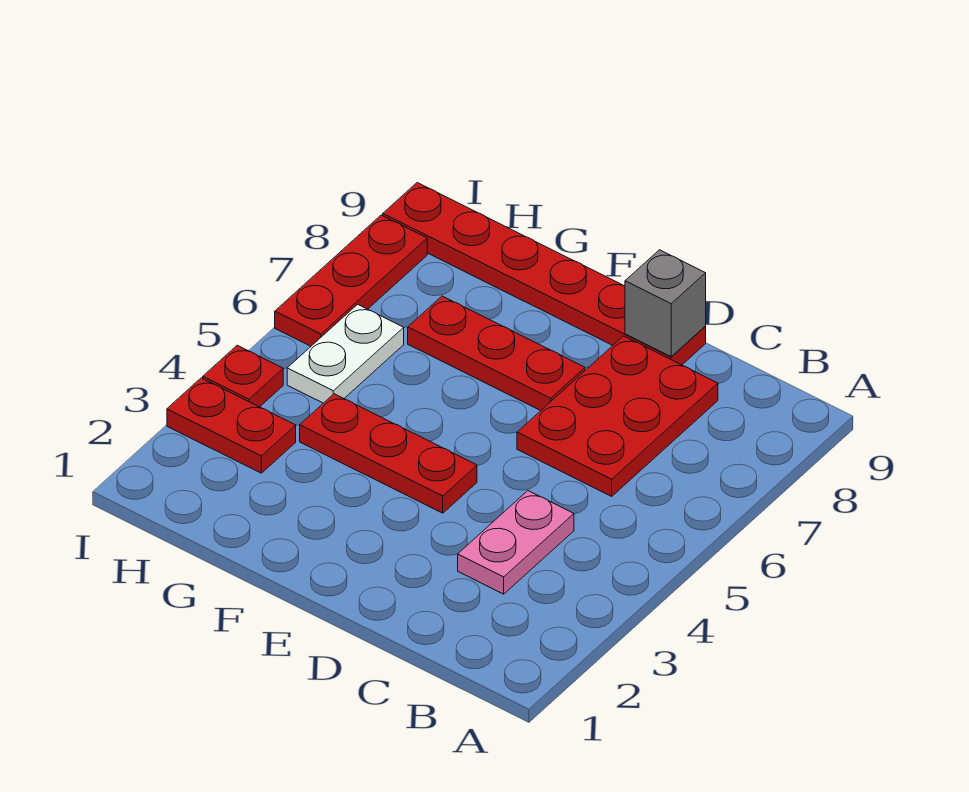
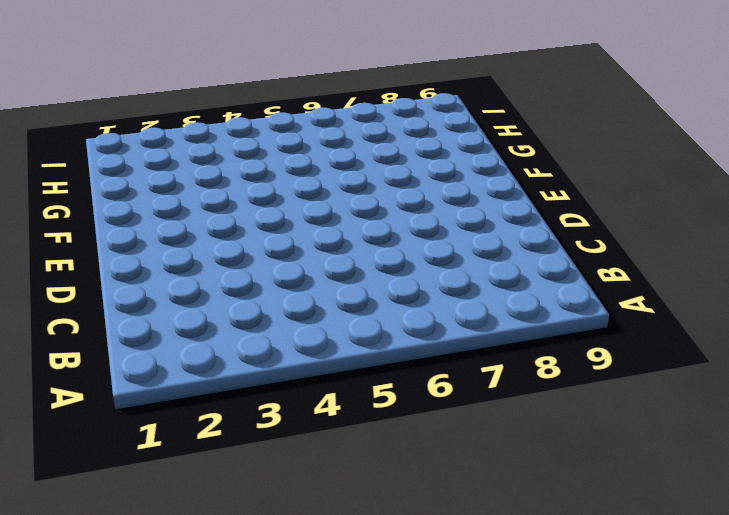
none -> pink 1x2 plate [458,491,574,594]
none -> red 2x3 plate [517,336,718,496]

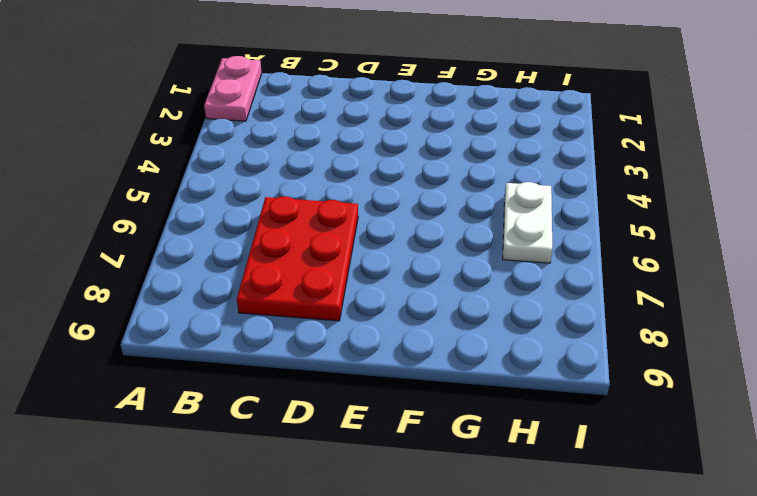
pink 1x2 plate [204,56,262,121] -> pink 1x2 plate moved to [458,491,574,594]
none -> red 1x6 plate [383,183,706,365]
none -> red 1x3 plate [300,394,477,513]

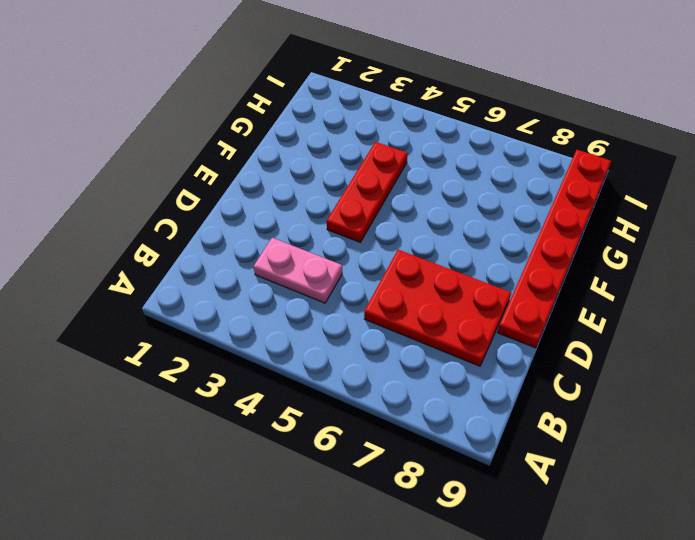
none -> red 1x3 plate [408,296,585,411]
none -> red 1x2 plate [167,378,296,473]

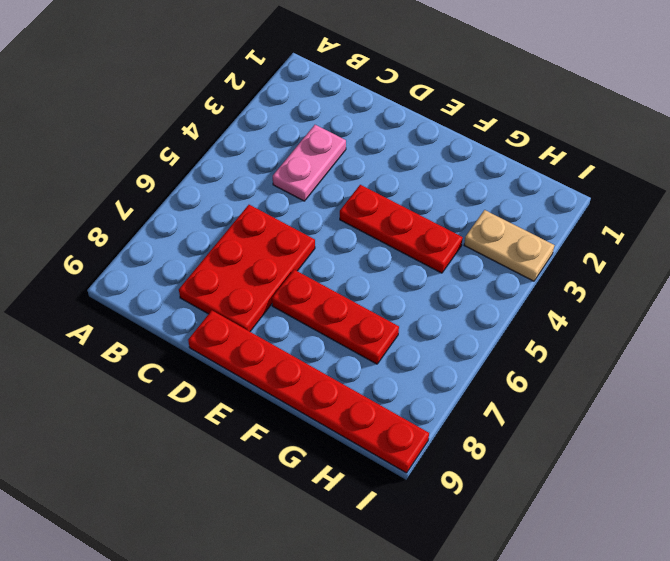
tan 1x2 plate [464,210,554,281] -> red 1x2 plate [167,378,296,473]
none -> white 1x2 plate [287,304,404,403]
none -> red 1x1 plate [203,345,283,407]

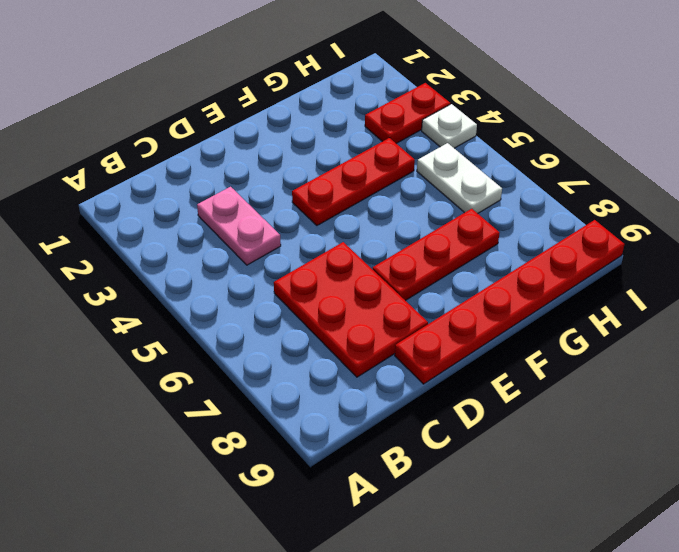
white 1x1 plate [422,104,477,148] -> red 1x1 plate [203,345,283,407]
none -> red 1x3 plate [275,215,427,346]
none -> grey 1x1 brick [625,250,706,356]

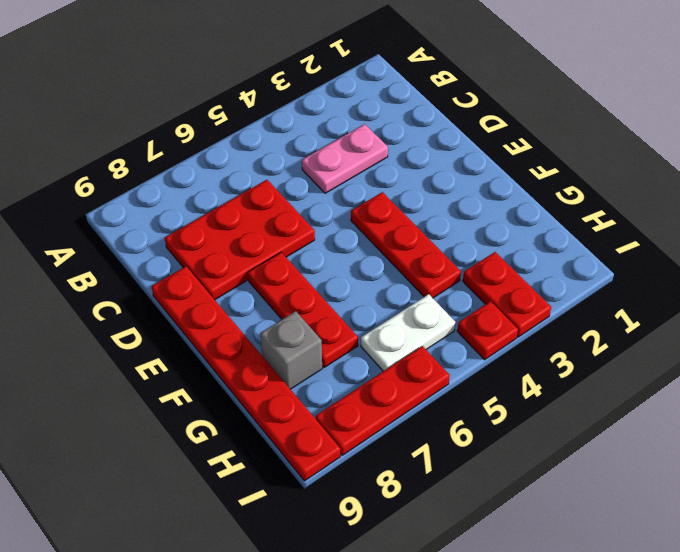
grey 1x1 brick [260,311,322,389] -> grey 1x1 brick moved to [625,250,706,356]

